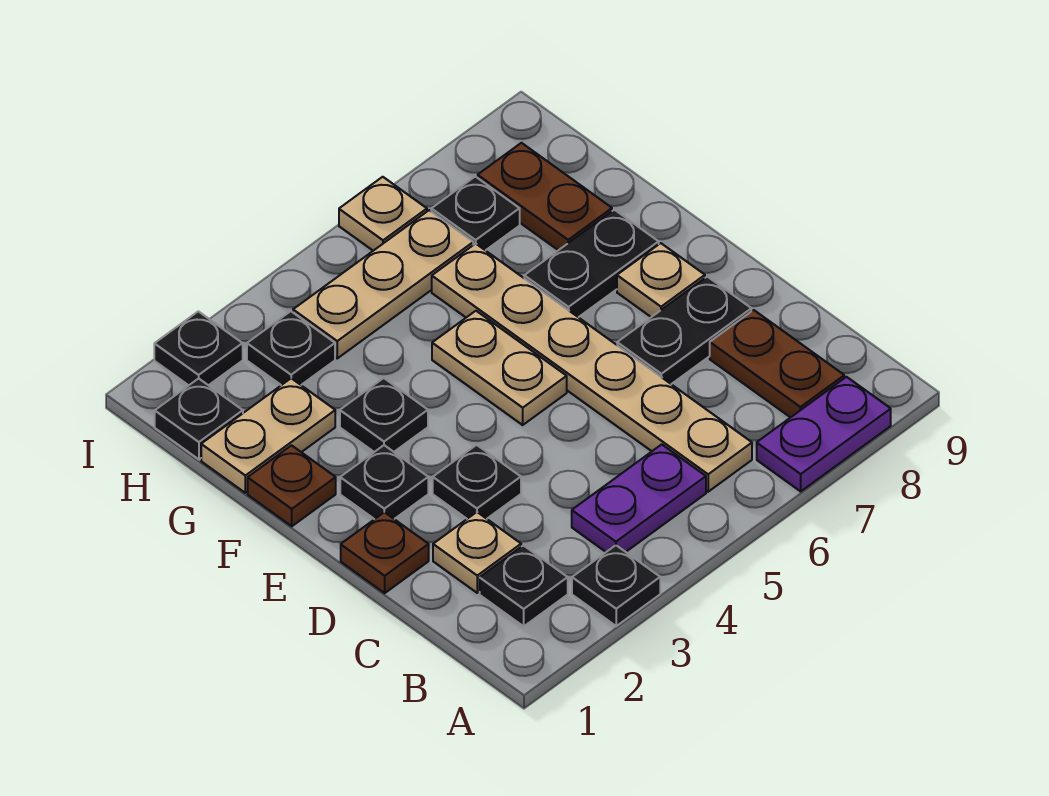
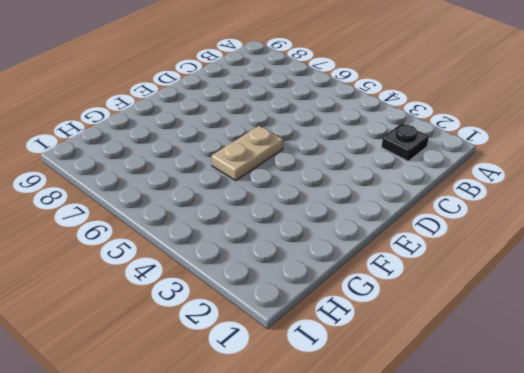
none -> black 1x1 plate [572,545,660,626]
none -> purple 1x2 plate [757,377,891,491]
none -> purple 1x2 plate [572,444,706,552]

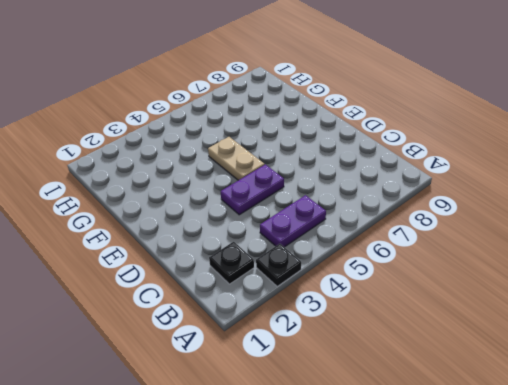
purple 1x2 plate [221,165,284,215] -> purple 1x2 plate moved to [757,377,891,491]
none -> tan 1x6 plate [432,244,752,492]
none -> brown 1x2 plate [710,310,844,417]
none -> tan 1x1 plate [433,512,521,593]

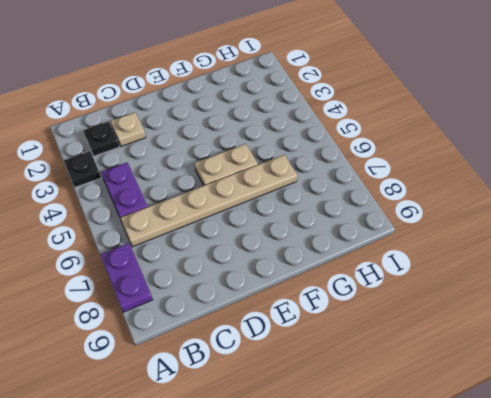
none -> brown 1x2 plate [710,310,844,417]
none -> brown 1x1 plate [341,512,429,593]
none -> black 1x1 plate [433,445,521,519]

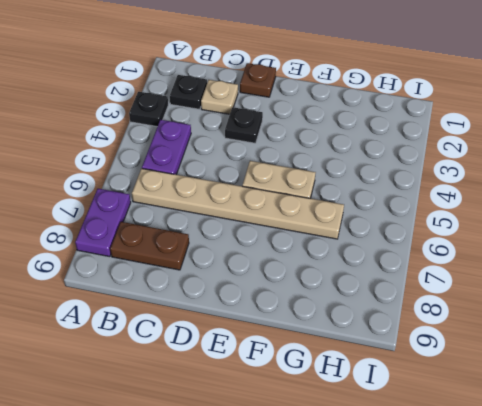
none -> black 1x2 plate [617,277,751,384]
none -> black 1x1 plate [340,445,428,519]
none -> tan 1x1 plate [617,243,705,317]

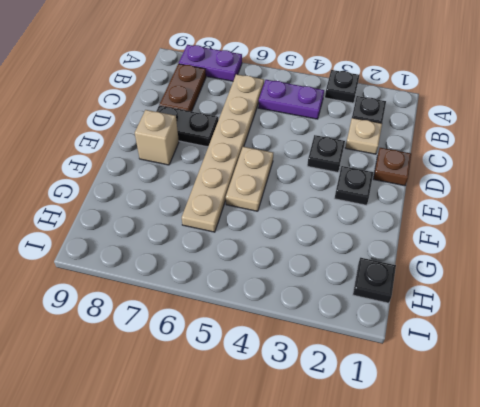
tan 1x1 brick [135,110,179,165] -> tan 1x1 plate [617,243,705,317]
none -> brown 1x1 plate [248,445,336,526]
none -> black 1x1 plate [340,378,428,452]
none -> black 1x2 plate [524,210,659,317]

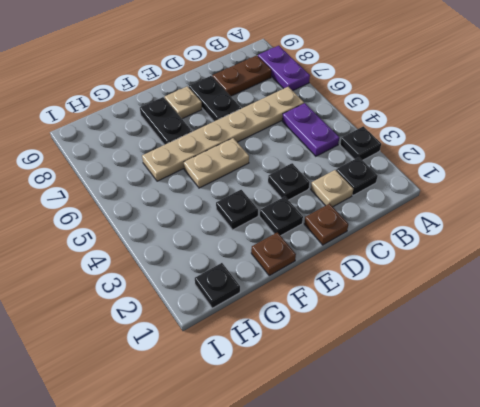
none -> tan 1x2 plate [201,378,335,493]
none -> brown 1x2 plate [478,143,612,250]
none -> black 1x1 plate [247,311,335,385]

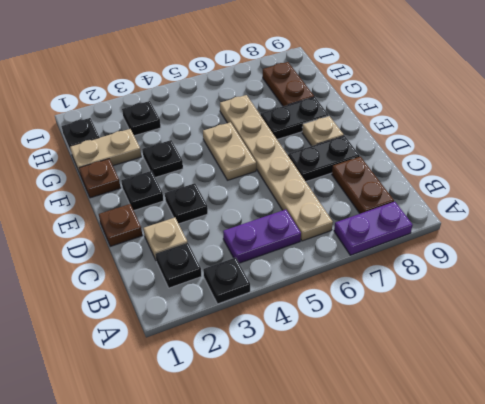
none -> tan 1x3 plate [293,210,473,358]
none -> black 1x1 plate [431,176,520,251]
none -> black 1x1 plate [154,311,243,385]

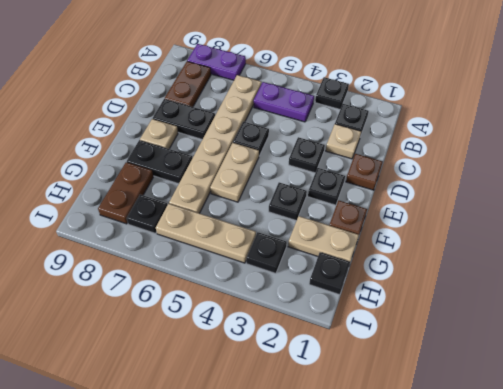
black 1x1 plate [233,122,269,156] -> black 1x1 plate moved to [154,311,243,385]
none -> tan 1x1 plate [339,177,427,251]

